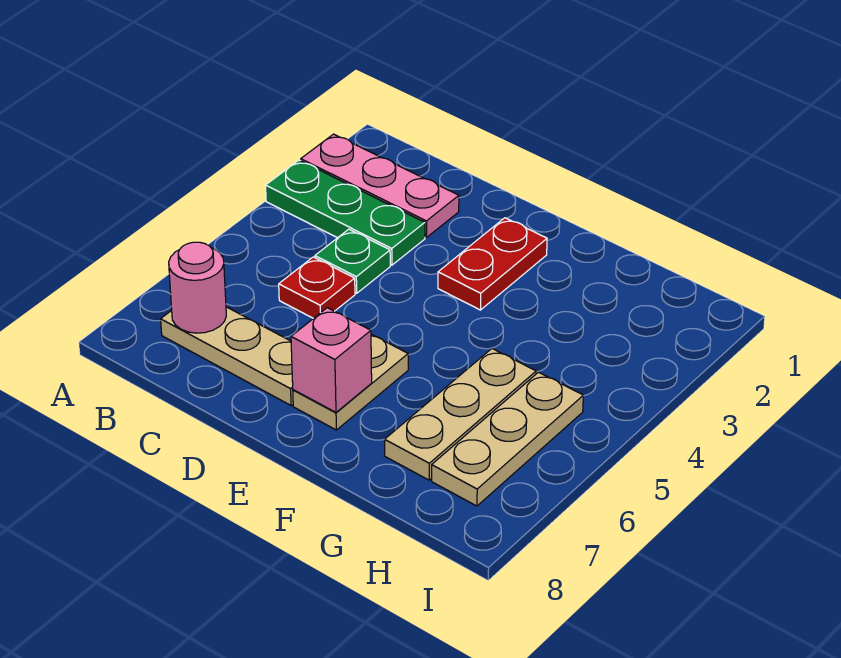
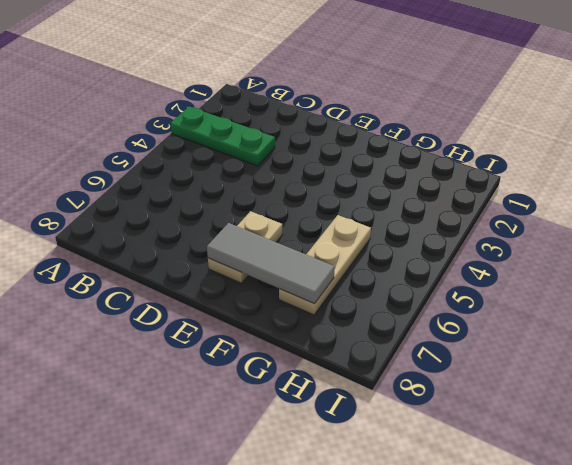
grey 1x3 tile [207,223,335,304] -> pink 1x1 brick [291,308,372,412]
none -> pink 1x3 plate [301,134,459,237]
none -> tan 1x3 plate [161,307,293,405]

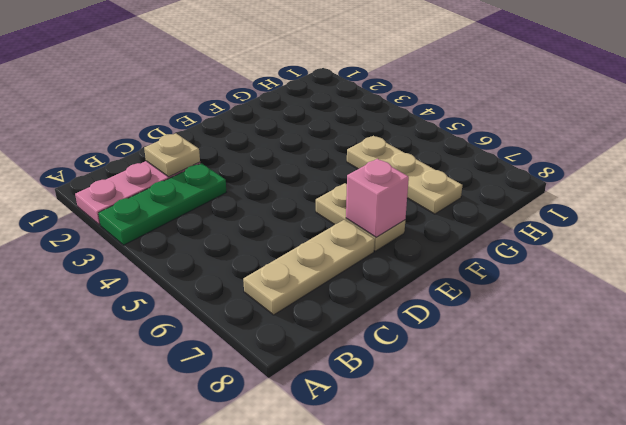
tan 1x1 plate [144,133,200,177] -> none
none -> green 1x1 plate [315,229,390,293]
none -> red 1x1 plate [279,257,355,318]

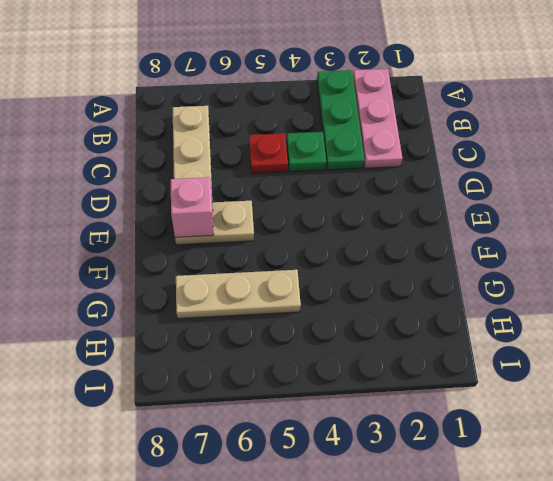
none -> red 1x2 plate [438,218,547,310]
none -> tan 1x3 plate [432,372,583,506]

